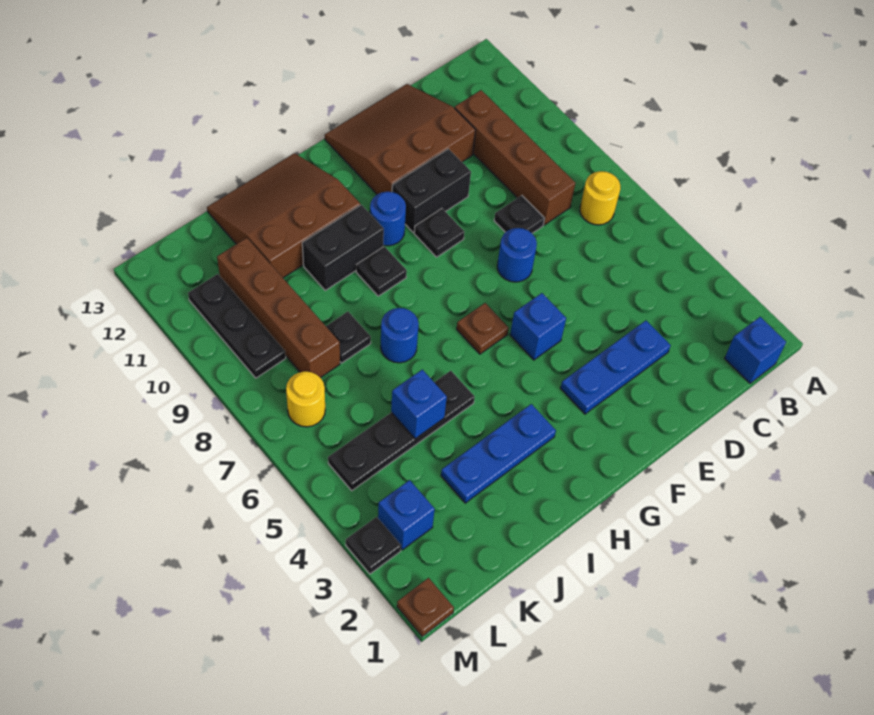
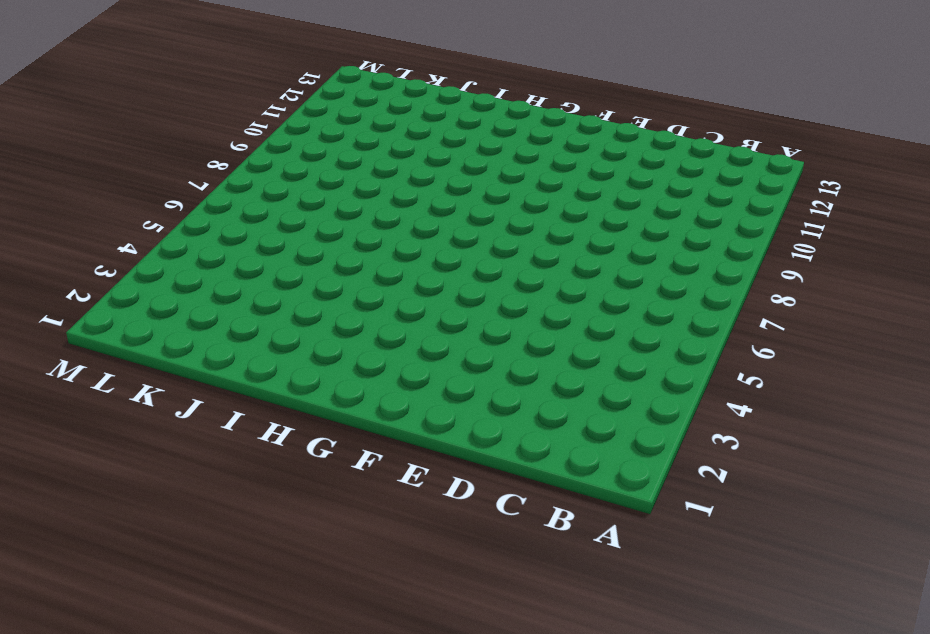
none -> blue 1x1 brick [725,317,786,383]
none -> yellow 1x1 round brick [580,171,620,225]
none -> brown 1x4 brick [455,90,575,225]

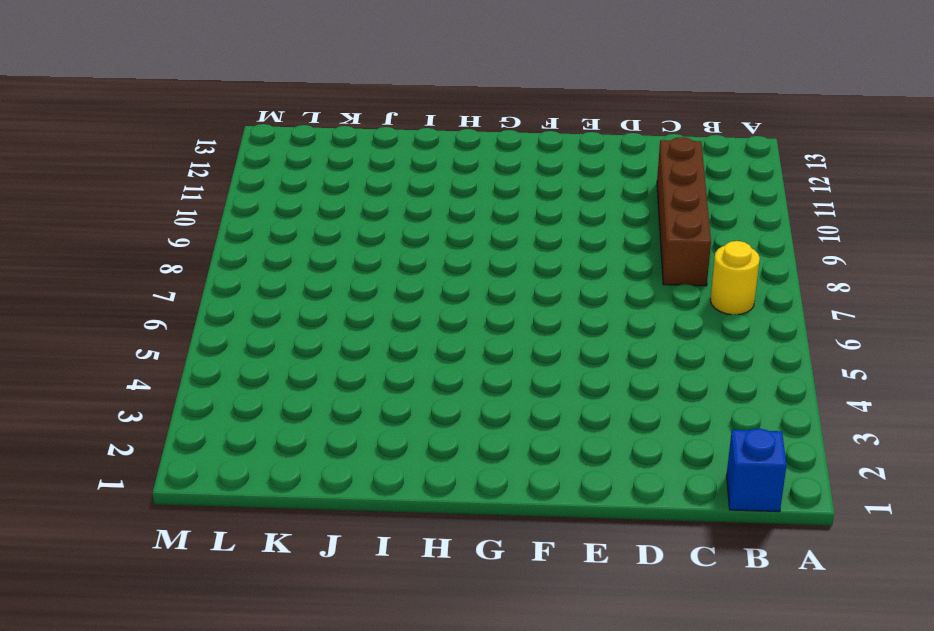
none -> blue 1x3 plate [560,321,671,414]
none -> black 1x1 plate [494,195,544,233]
none -> brown 3x3 slope [325,84,475,194]

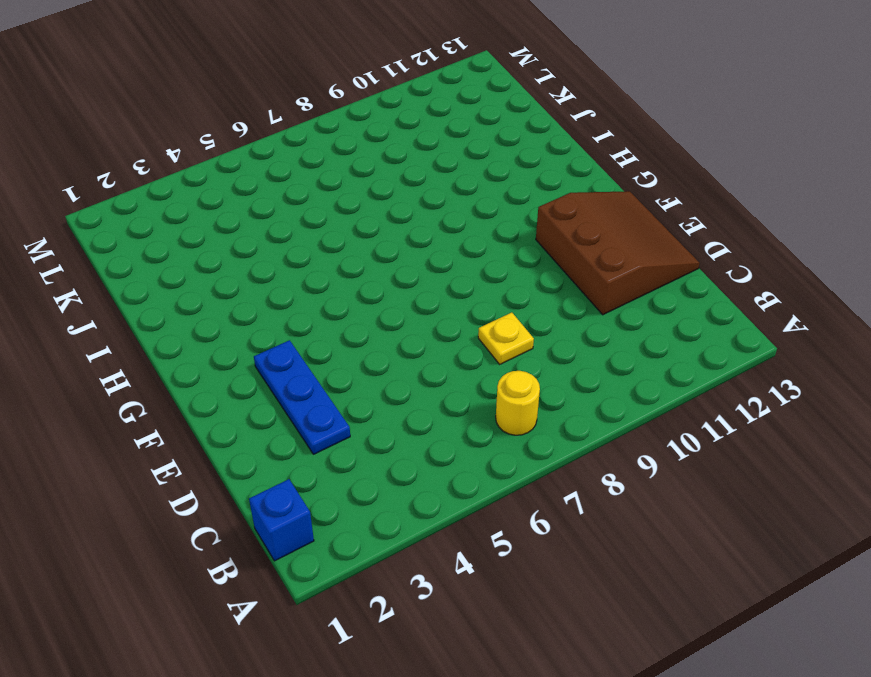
yellow 1x1 plate [478,313,534,364] -> black 1x1 plate [494,195,544,233]
none -> brown 1x4 brick [455,90,575,225]
none -> blue 1x1 round brick [497,228,537,282]
none -> black 1x2 brick [392,149,471,232]

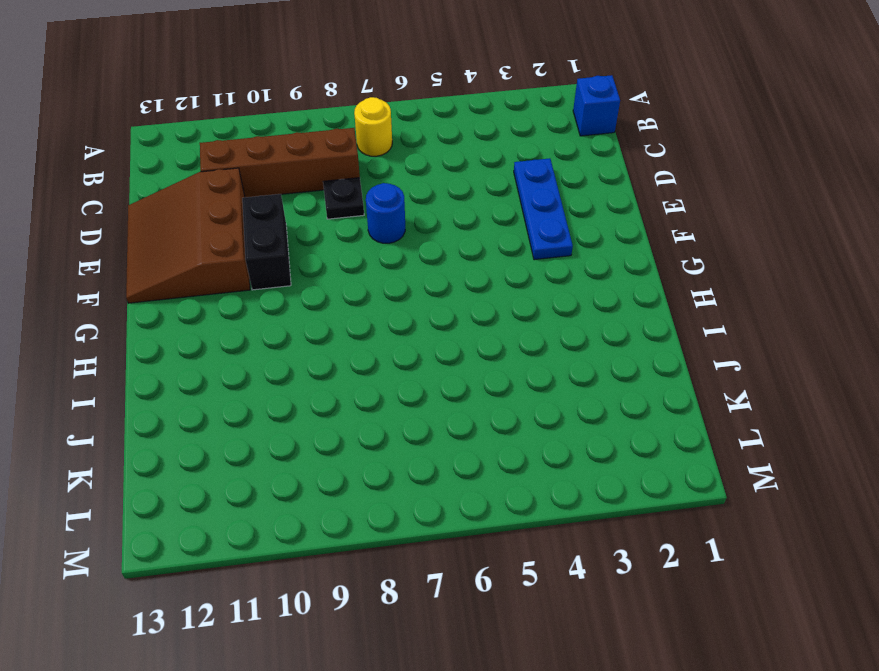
none -> blue 1x1 brick [510,293,566,360]
none -> black 1x1 plate [414,209,464,257]
none -> brown 1x1 plate [457,303,509,354]

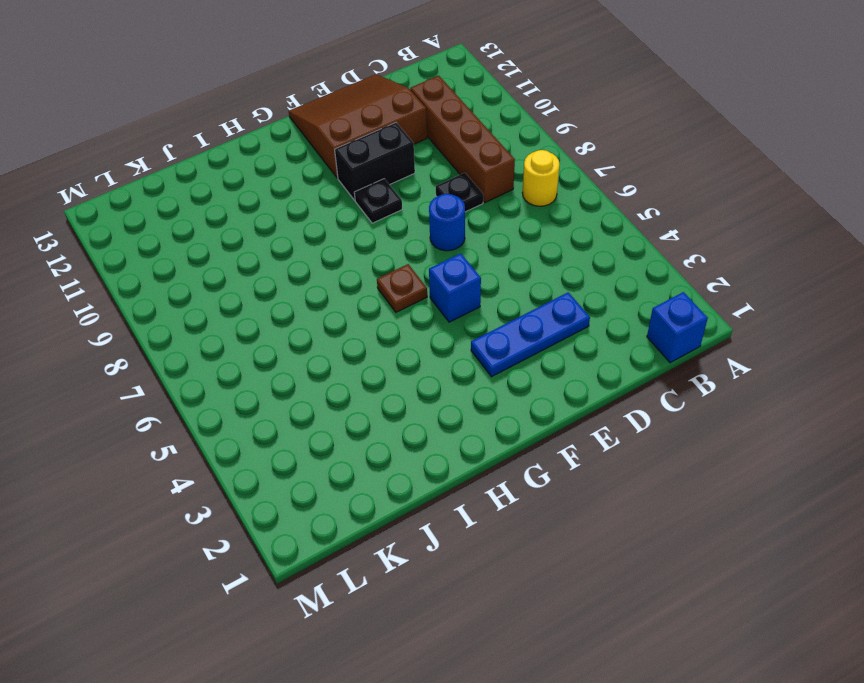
none -> blue 1x1 round brick [370,192,406,246]
none -> blue 1x3 plate [441,404,556,503]
none -> black 1x1 plate [356,246,407,296]

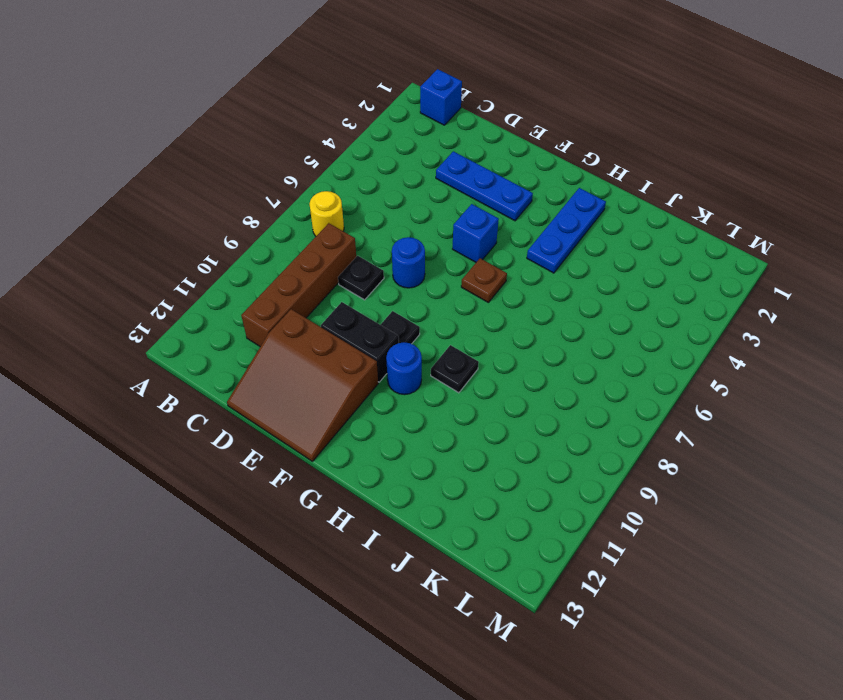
blue 1x3 plate [527,188,606,273] -> blue 1x3 plate turned to [441,404,556,503]
none -> black 1x2 brick [302,205,384,290]
none -> brown 3x3 slope [207,153,360,278]
none -> black 1x4 plate [328,371,475,491]

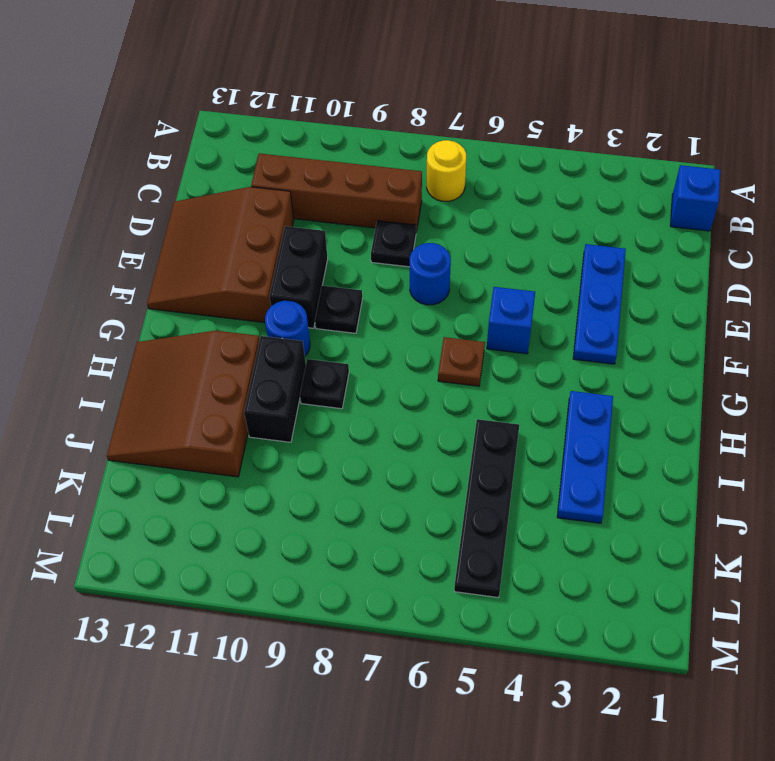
none -> blue 1x1 round brick [381,308,419,363]
none -> black 1x1 plate [326,312,371,363]
none -> brown 1x4 brick [217,238,340,378]

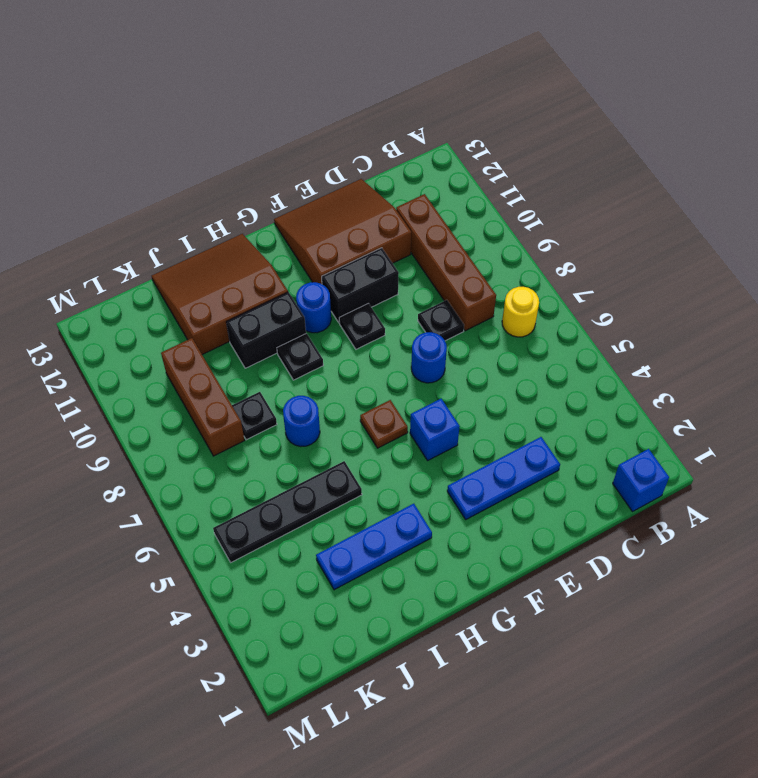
brown 1x3 brick [161,338,245,456] -> brown 1x4 brick [217,238,340,378]
none -> blue 1x1 brick [378,480,435,550]
none -> yellow 1x1 round brick [286,371,325,427]
none -> black 1x3 plate [188,274,286,378]

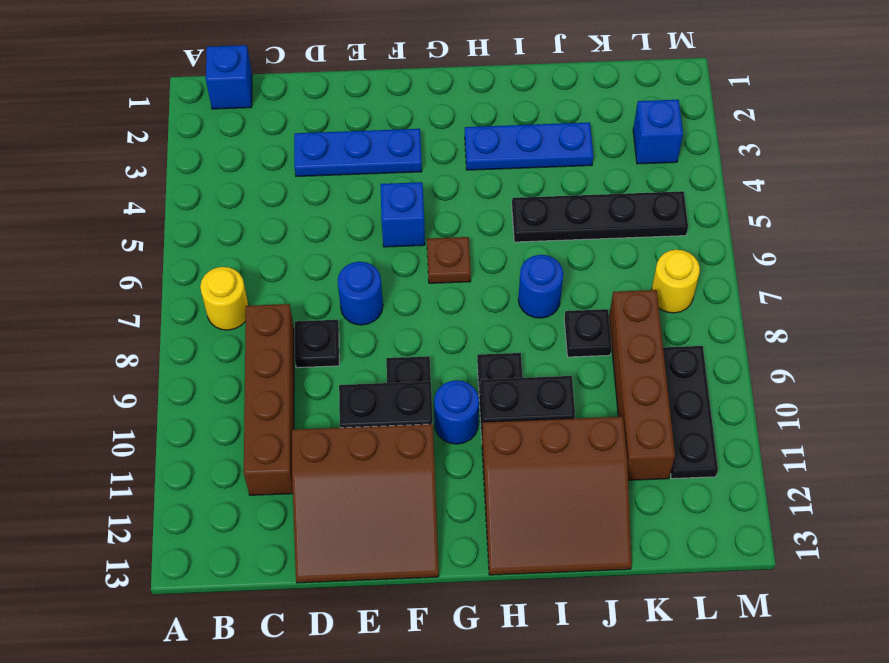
none -> brown 1x1 plate [397,578,454,637]
none -> black 1x1 plate [346,517,401,574]
none -> blue 1x1 brick [391,370,447,439]

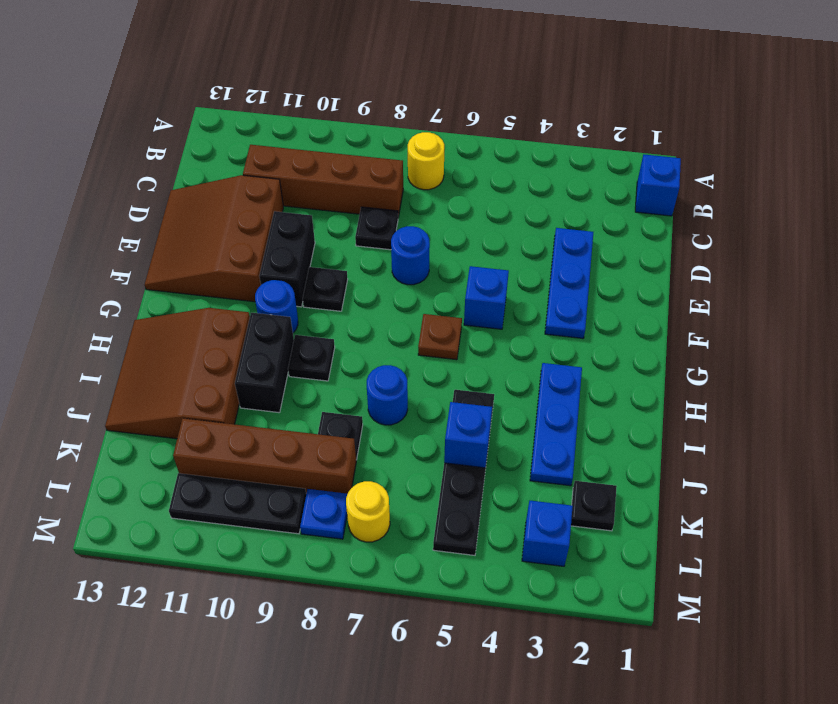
black 1x1 plate [571,481,617,531] -> black 1x1 plate moved to [346,517,401,574]
blue 1x1 plate [300,489,347,539] -> none
none -> brown 1x1 plate [397,578,454,637]

